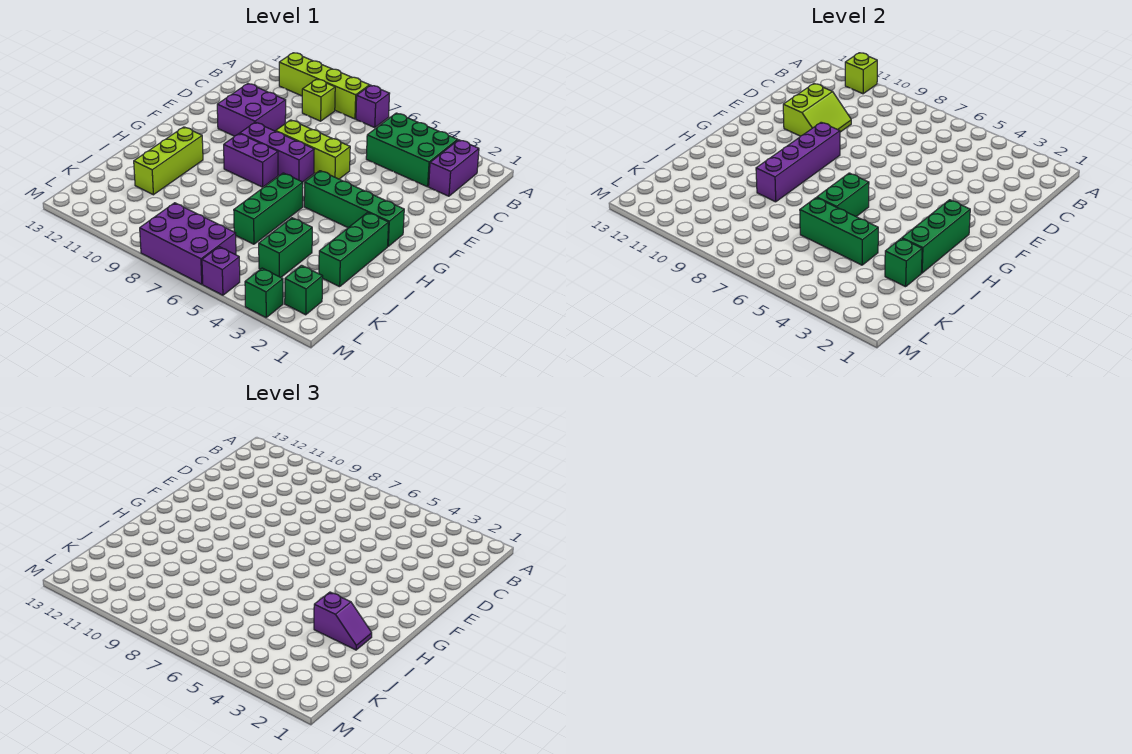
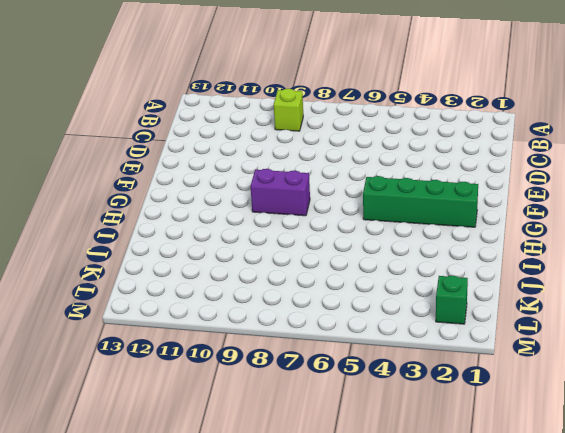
none -> purple 1x1 brick [356,85,390,127]
none -> lime 1x4 brick [279,53,370,119]
none -> purple 1x2 brick [429,140,479,196]

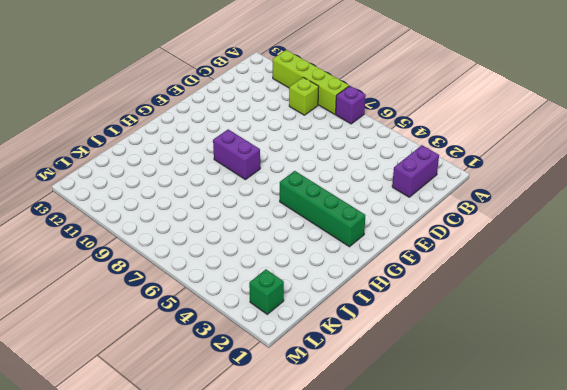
none -> green 2x3 brick [366,113,458,187]
none -> purple 2x2 brick [217,84,286,136]
none -> lime 1x3 brick [276,120,350,179]

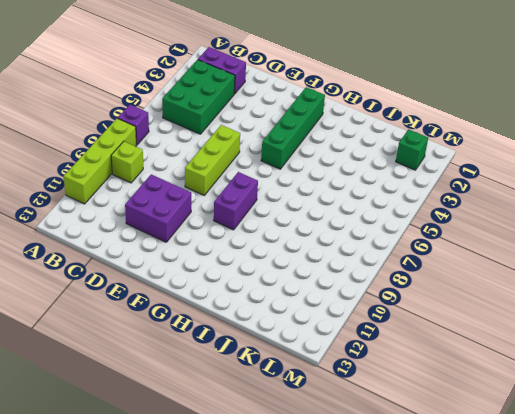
none -> purple 1x3 brick [240,122,314,182]
none -> green 1x3 brick [319,212,389,287]
none -> green 1x3 brick [234,173,303,244]

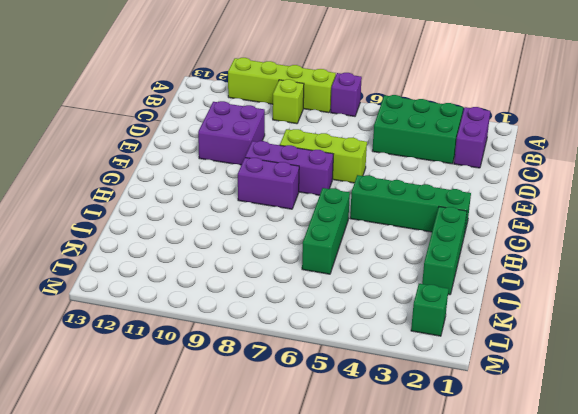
none -> lime 1x3 brick [134,127,203,195]
none -> green 1x2 brick [259,218,312,277]
none -> purple 2x3 brick [140,203,236,284]

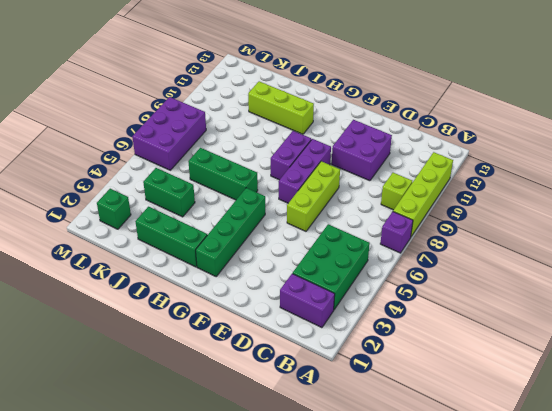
none -> green 1x1 brick [245,268,283,317]
none -> purple 1x1 brick [202,247,240,295]
none -> lime 1x1 brick [845,53,877,94]

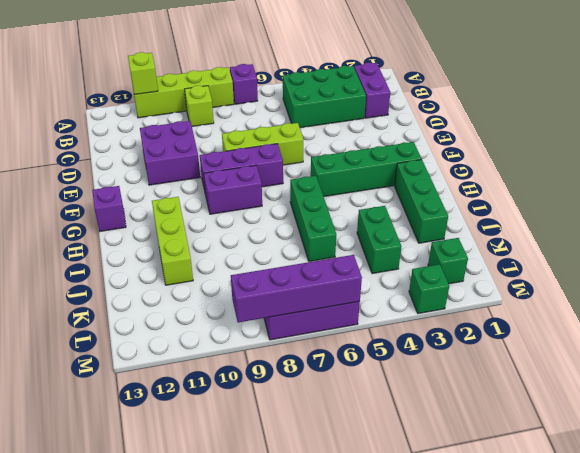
purple 1x1 brick [92,186,126,231] -> purple 1x1 brick moved to [202,247,240,295]
purple 1x4 brick [231,255,362,322] -> purple 1x4 brick turned to [756,122,840,202]
none -> lime 2x2 slope [783,84,851,136]
none -> green 1x3 brick [902,200,970,273]
none -> green 1x2 brick [817,173,869,217]

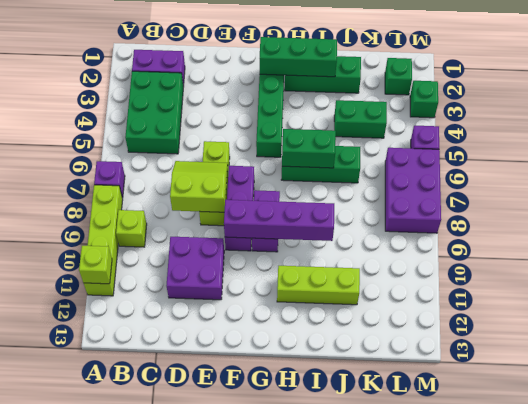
lime 2x2 slope [170,161,228,212] -> lime 2x2 slope moved to [783,84,851,136]
none -> green 1x1 brick [885,238,922,287]
none -> green 1x3 brick [800,198,878,265]
none -> purple 1x2 slope [314,592,372,650]

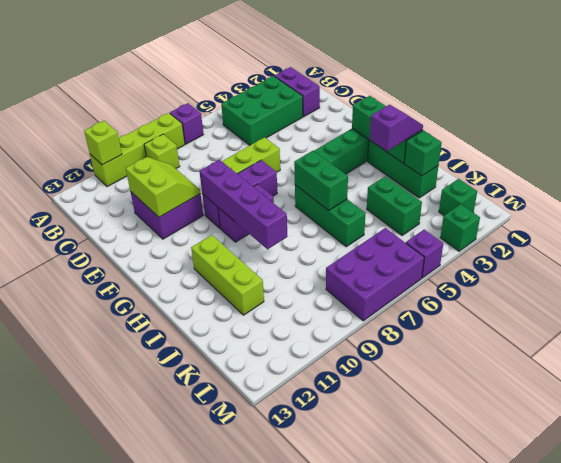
none -> green 1x3 brick [800,198,878,265]

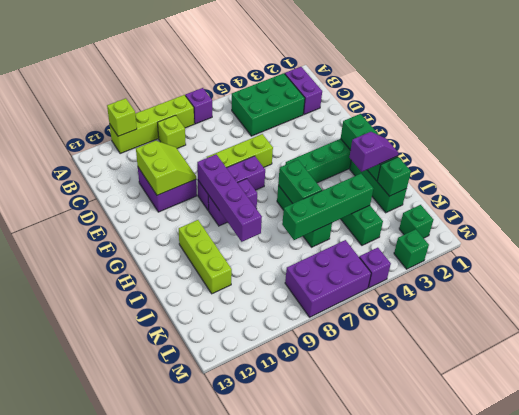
green 1x4 brick [282,174,373,240] -> green 1x3 brick [800,198,878,265]

